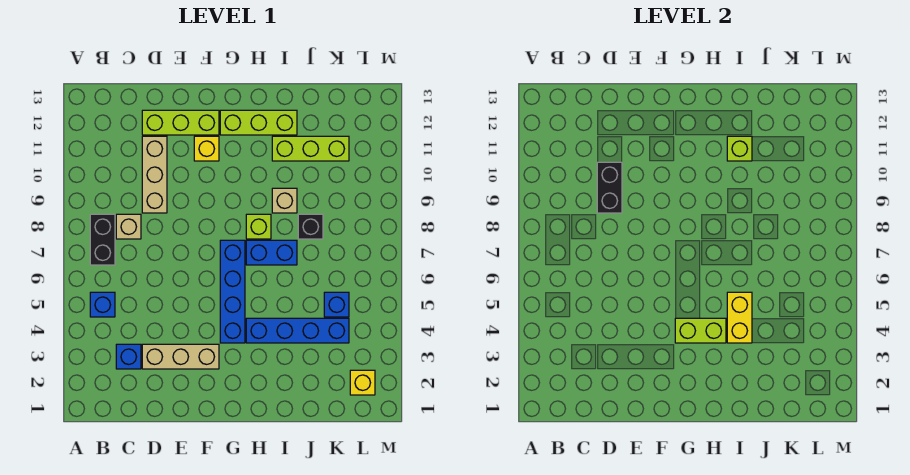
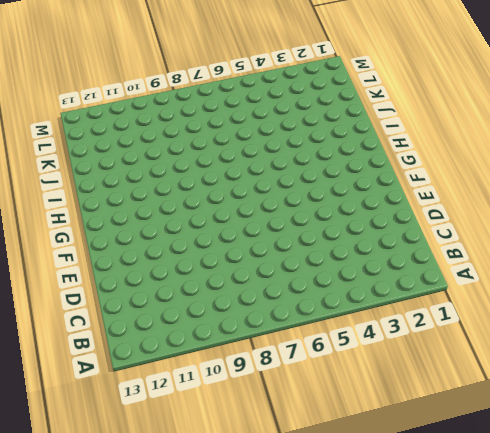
none -> blue 1x1 brick [90,292,115,317]
none -> black 1x2 brick [90,214,115,265]
none -> blue 1x1 brick [116,344,141,369]

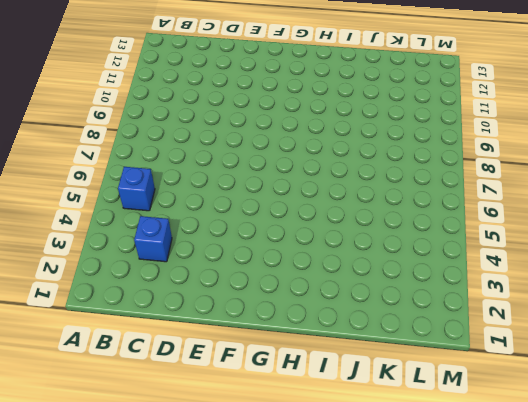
none -> black 1x2 brick [90,214,115,265]
none -> tan 1x1 brick [116,214,141,239]
none -> tan 1x3 brick [142,344,219,369]

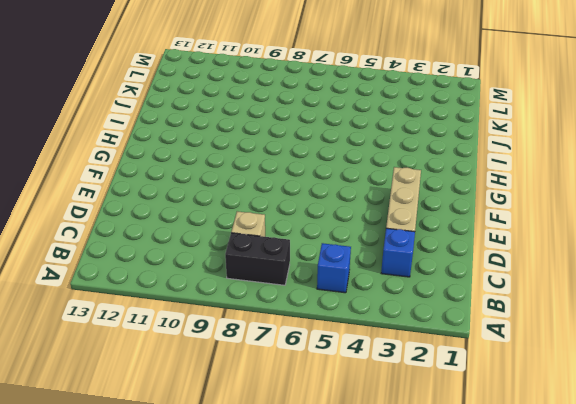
none -> tan 1x3 brick [142,136,167,213]
none -> lime 1x3 brick [142,110,219,135]
none -> yellow 1x1 brick [194,136,219,161]

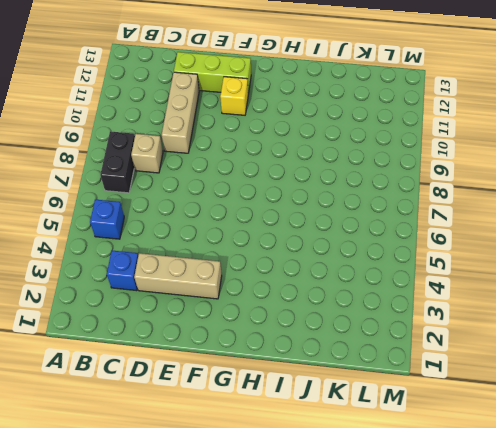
none -> blue 1x4 brick [220,240,245,343]
none -> lime 1x3 brick [220,110,297,135]
none -> blue 1x4 brick [246,318,349,343]

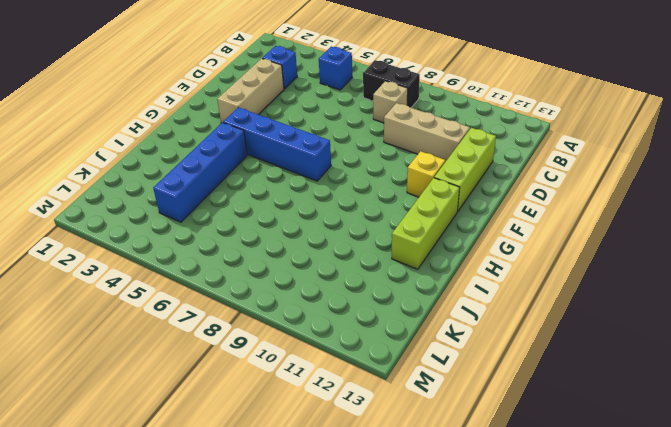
none -> blue 1x2 brick [246,240,297,265]
none -> lime 1x1 brick [246,214,271,239]
none -> tan 1x1 brick [272,188,297,213]

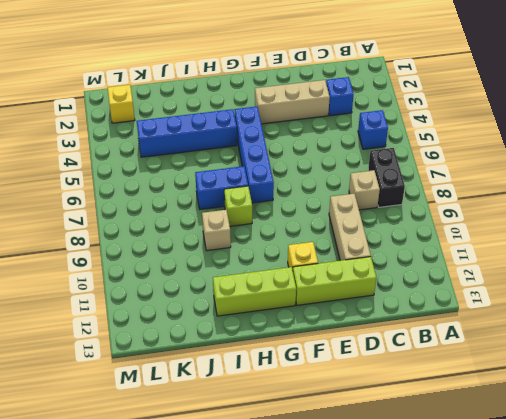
none -> lime 1x3 brick [272,136,349,161]
none -> black 1x1 brick [298,214,323,239]
none -> blue 1x1 brick [324,292,349,317]

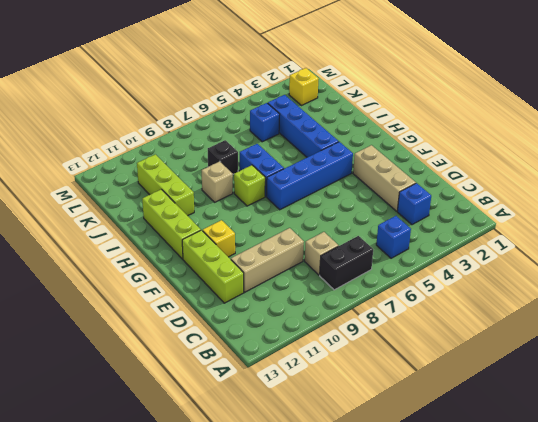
none -> black 1x2 brick [597,162,622,213]
none -> lime 1x2 brick [675,318,726,343]
none -> yellow 1x2 brick [727,292,752,343]

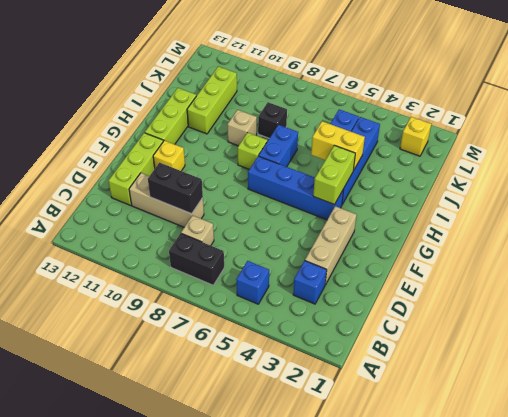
none -> lime 1x1 brick [727,136,752,161]

